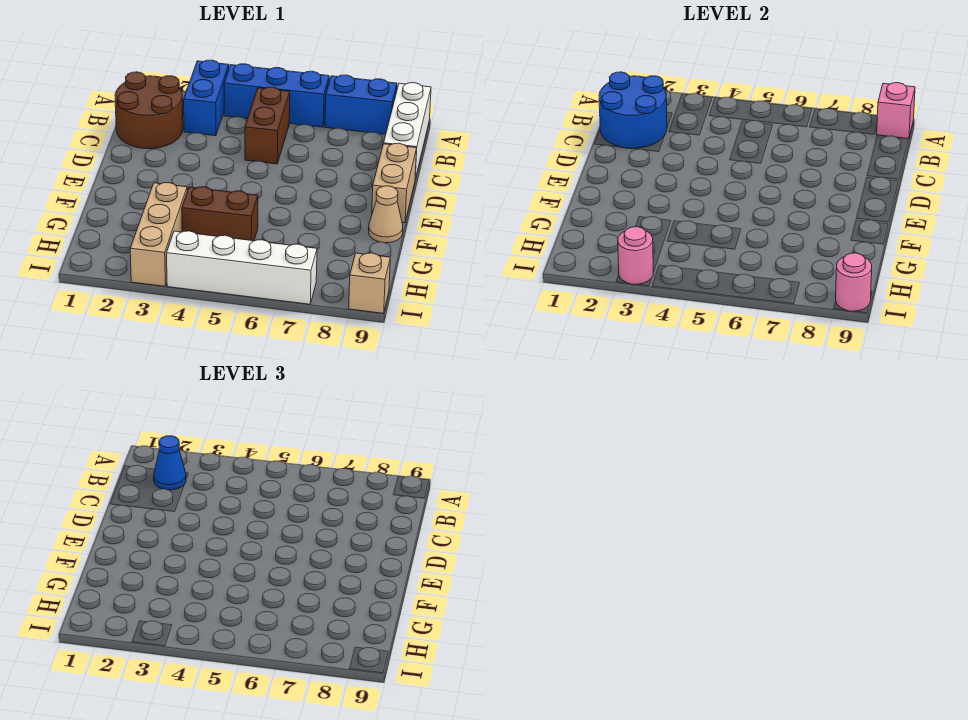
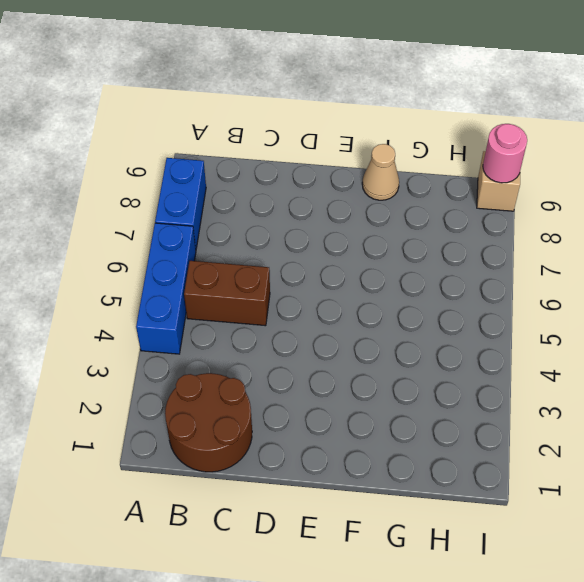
none -> blue 1x2 brick [184,60,229,136]
none -> white 1x3 brick [384,83,431,179]
none -> tan 1x2 brick [372,143,417,223]

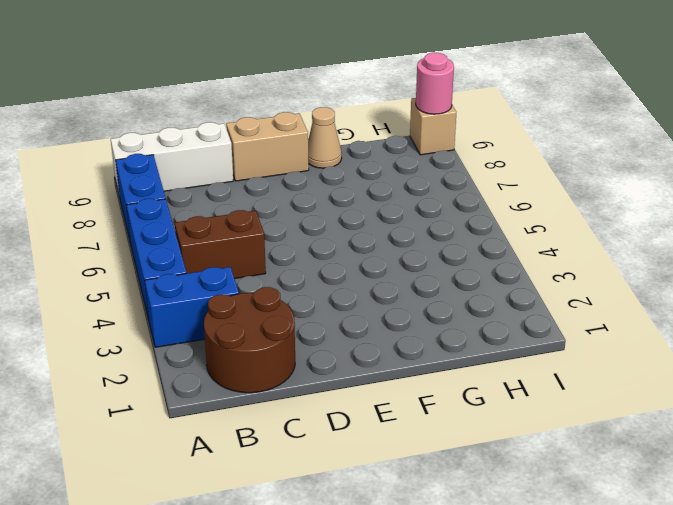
none -> tan 1x3 brick [130,183,187,286]
none -> brown 1x2 brick [182,187,258,241]
none -> white 1x4 brick [167,231,317,304]

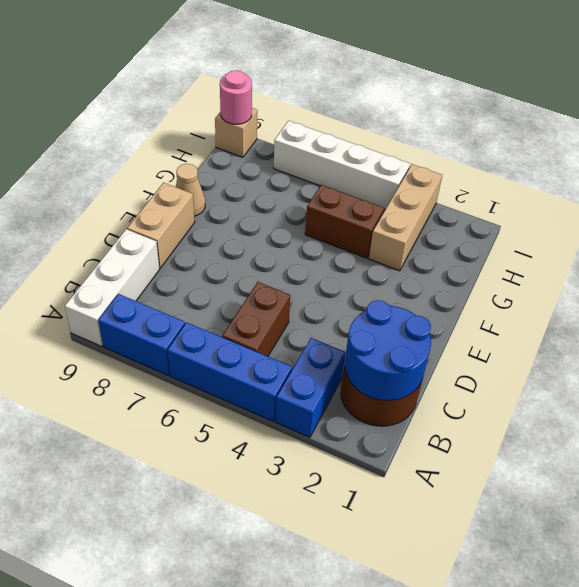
none -> pink 1x1 brick [877,83,915,139]
none -> pink 1x1 round brick [618,227,653,284]
none -> blue 1x1 cone [154,436,186,490]

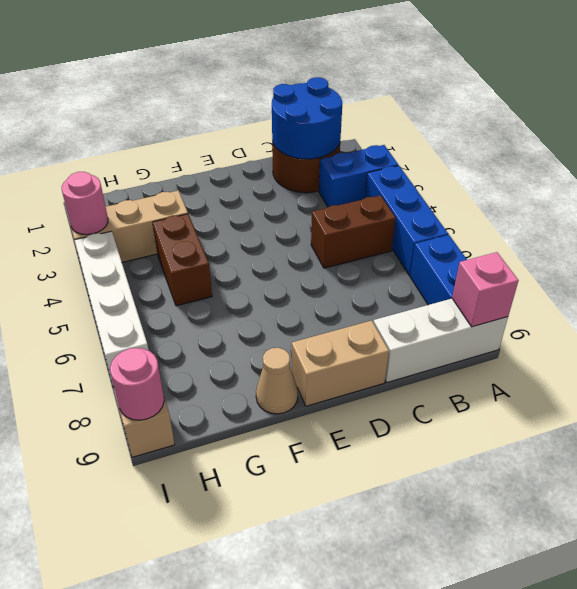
none -> blue 1x1 cone [154,436,186,490]

